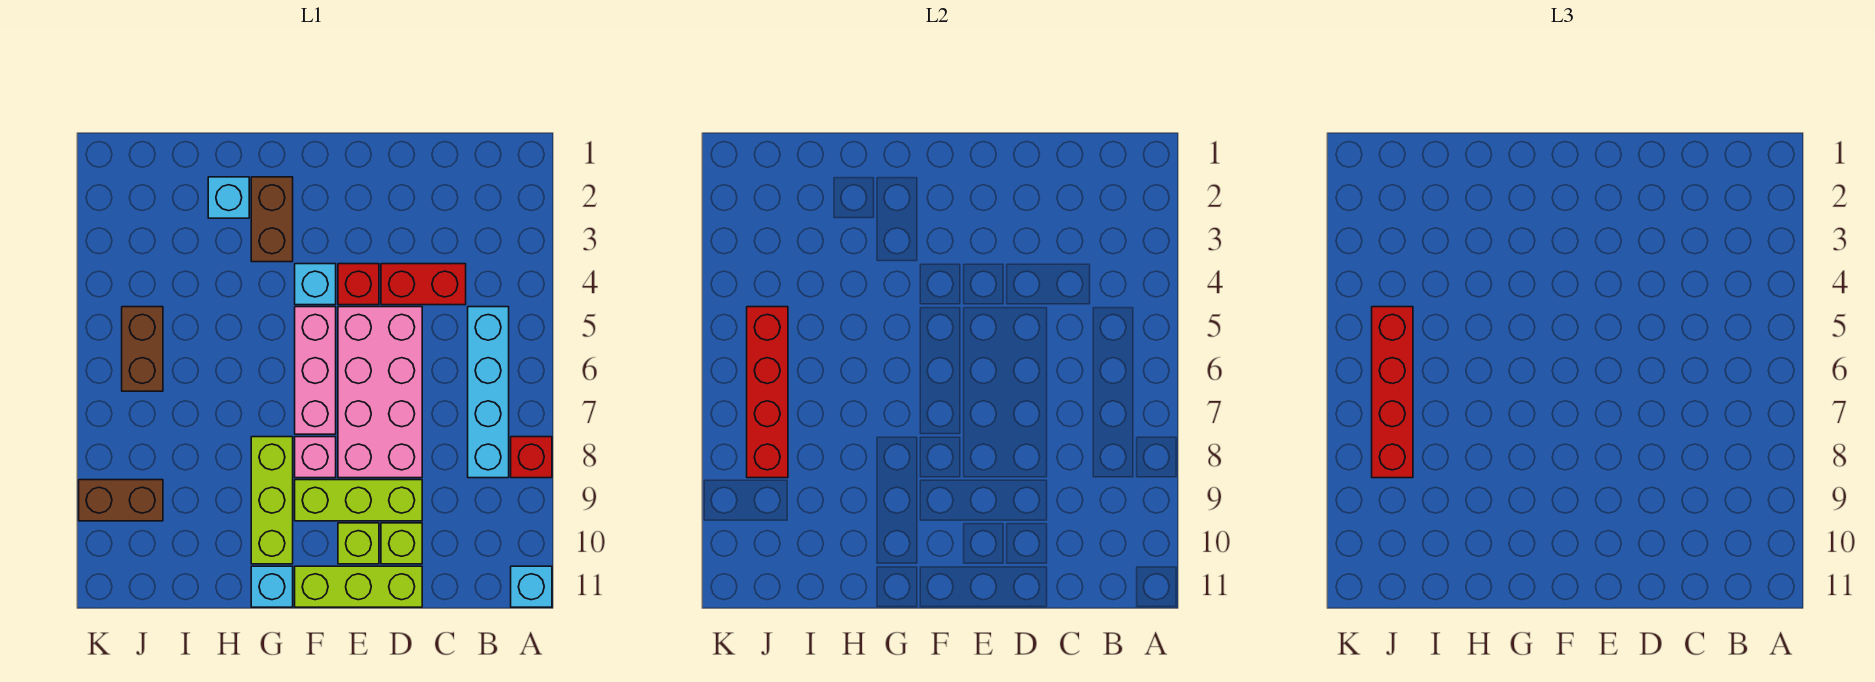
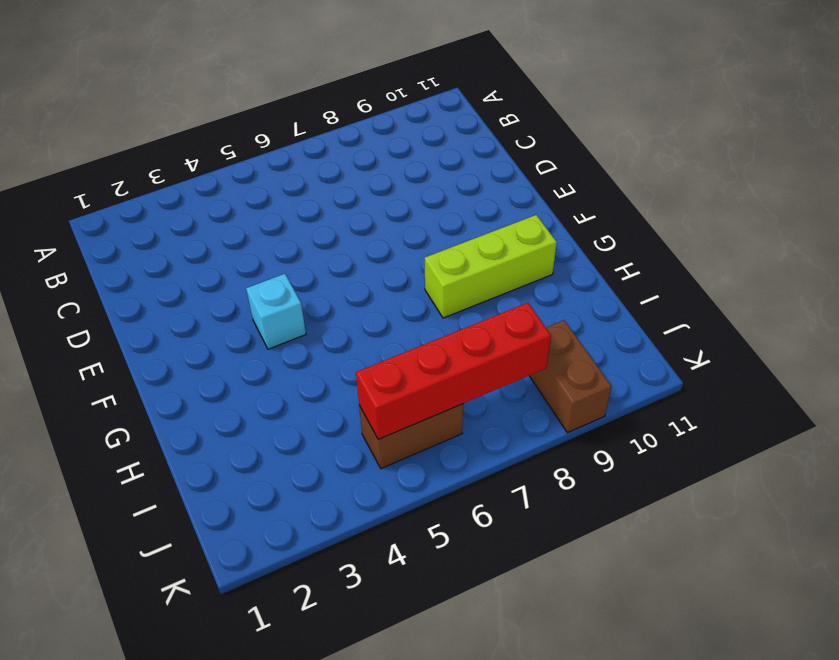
none -> red 1x1 brick [511,437,552,478]
none -> cyan 1x1 brick [511,566,552,607]
none -> cyan 1x4 brick [468,307,509,478]

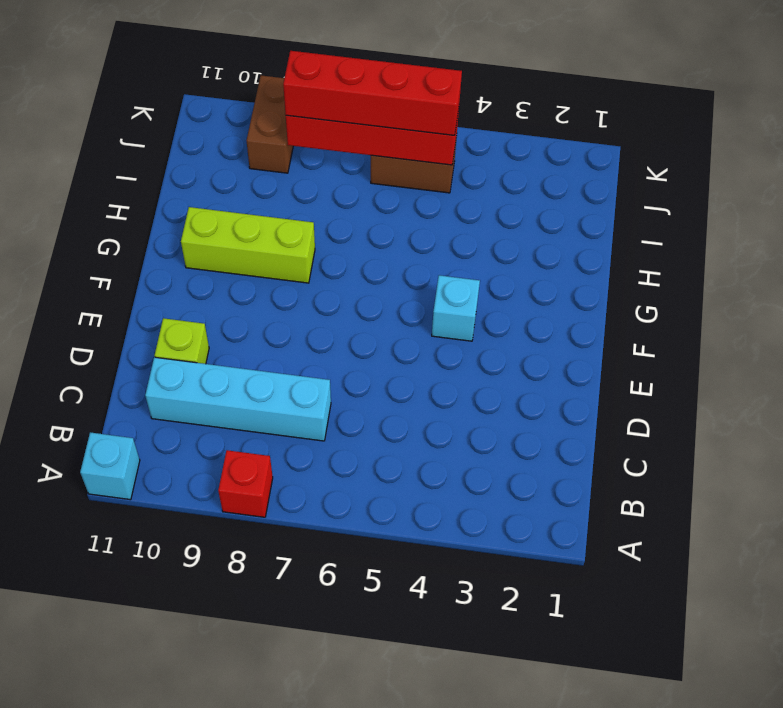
cyan 1x4 brick [145,357,331,441] -> cyan 1x4 brick moved to [468,307,509,478]
none -> red 1x2 brick [381,264,466,305]
none -> pink 2x4 brick [338,307,422,478]
none -> lime 1x3 brick [295,480,422,521]

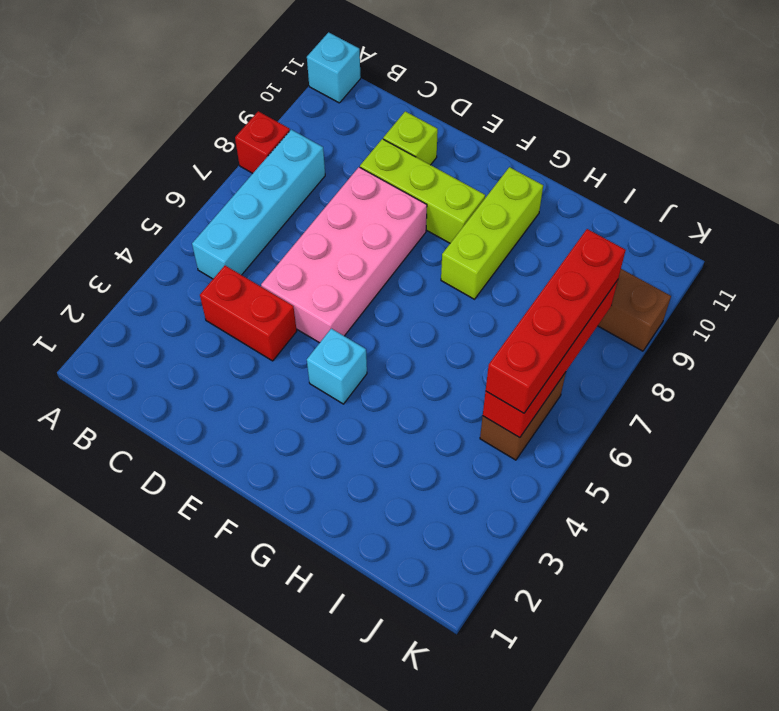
none -> lime 1x3 brick [295,566,422,607]
none -> red 1x1 brick [338,264,379,305]
none -> lime 1x1 brick [338,523,379,564]

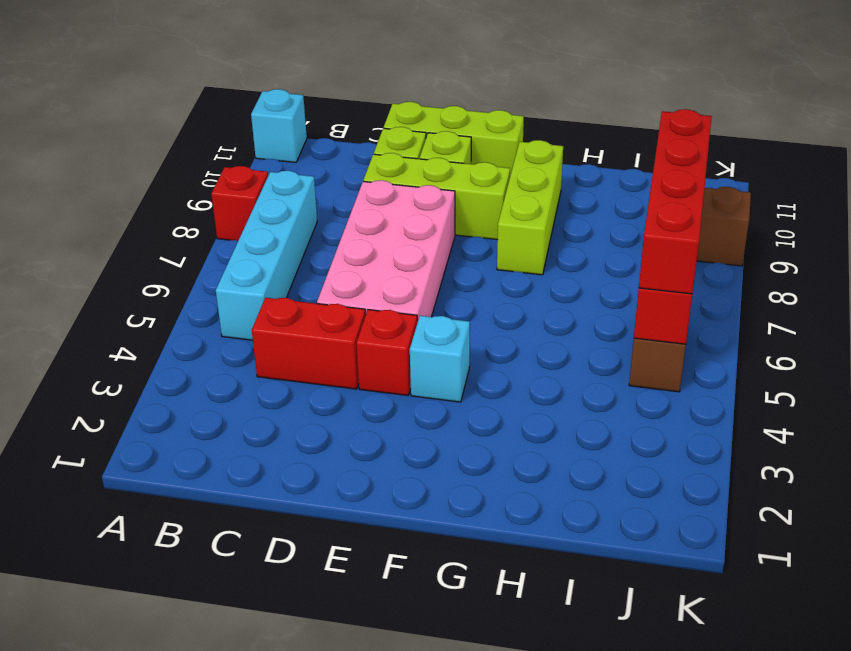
none -> pink 1x3 brick [295,307,336,434]
none -> pink 1x1 brick [295,437,336,478]
none -> brown 1x2 brick [251,177,293,262]

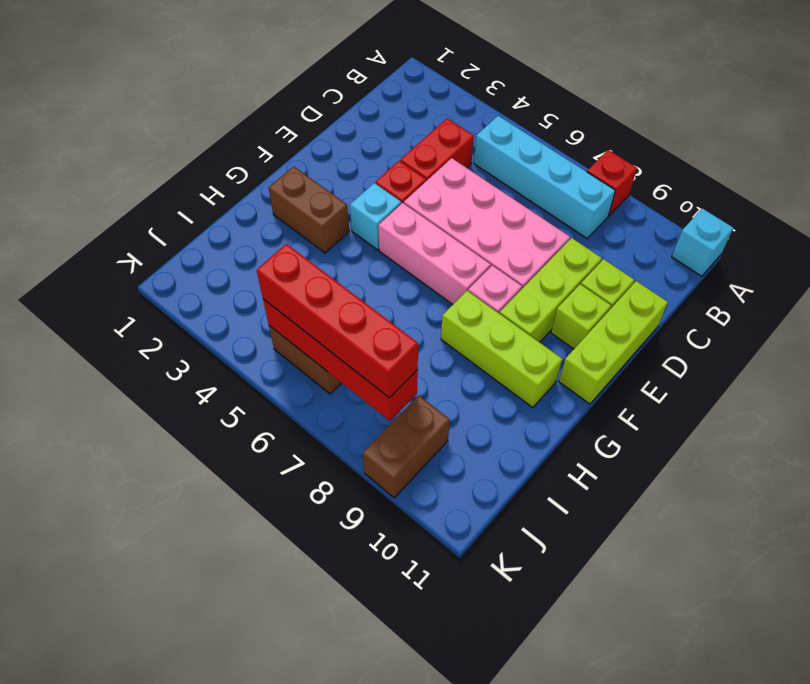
none -> cyan 1x1 brick [251,566,293,607]
none -> cyan 1x1 brick [208,177,249,218]

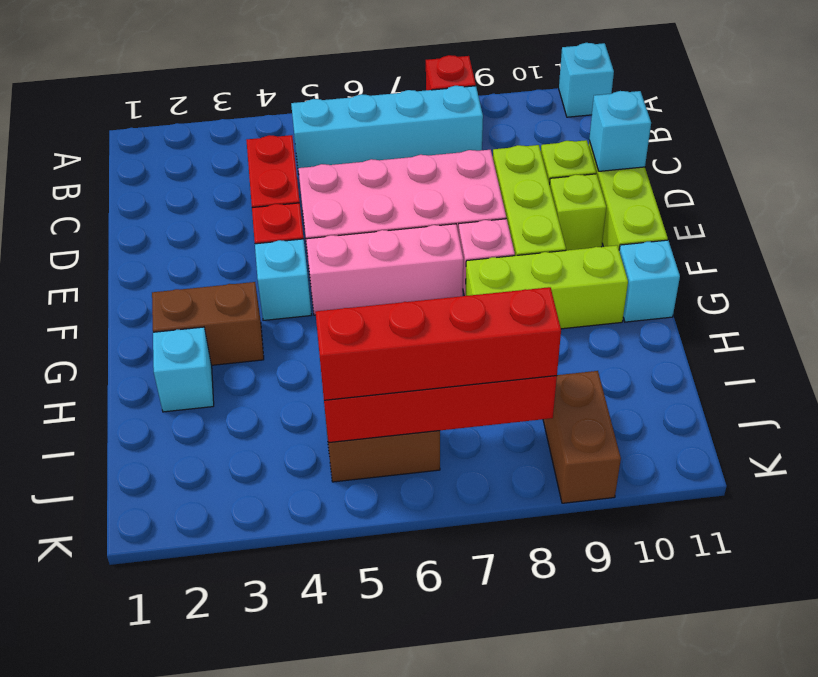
cyan 1x1 brick [589,91,651,171] -> none

